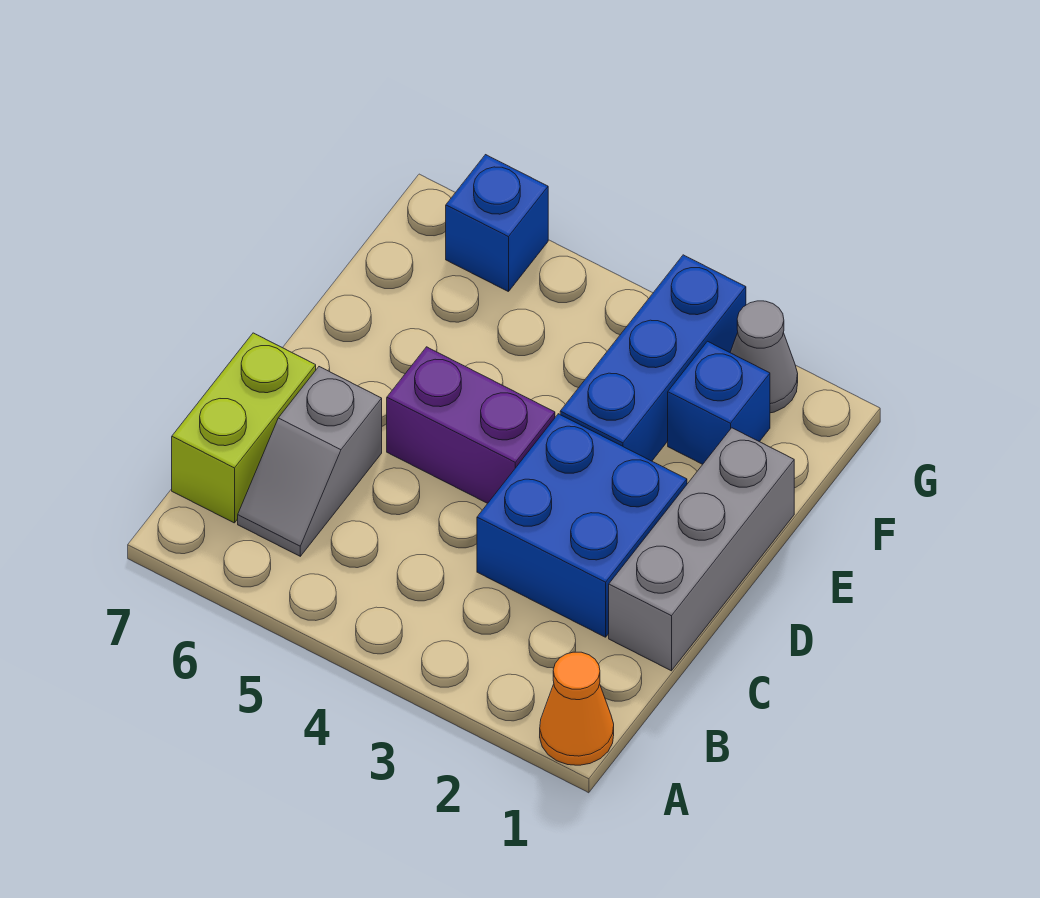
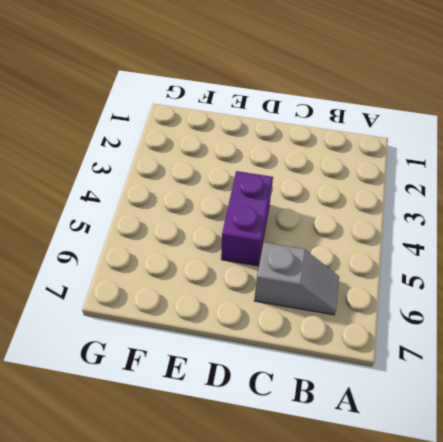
none -> orange 1x1 cone [540,652,614,765]
none -> lime 1x2 brick [172,333,316,523]

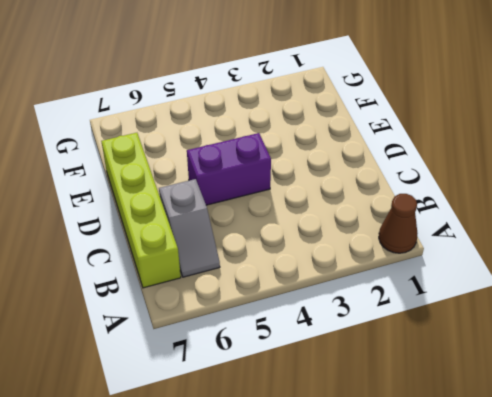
brown 1x1 cone [379,194,418,253] -> orange 1x1 cone [540,652,614,765]
lime 1x4 brick [101,133,181,288] -> lime 1x2 brick [172,333,316,523]
none -> grey 1x3 brick [609,428,794,671]
none -> blue 2x2 brick [477,414,687,637]

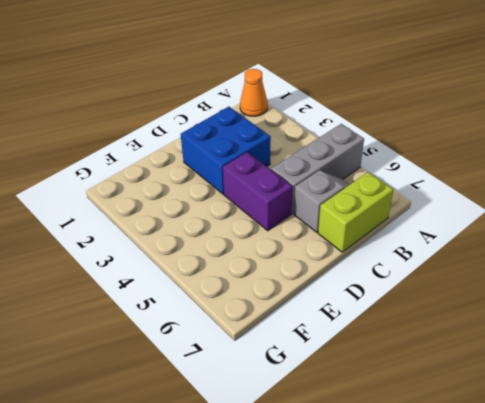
grey 1x3 brick [271,124,364,213] -> grey 1x3 brick moved to [609,428,794,671]
none -> blue 1x3 brick [560,255,746,461]
none -> blue 1x1 brick [668,341,770,464]

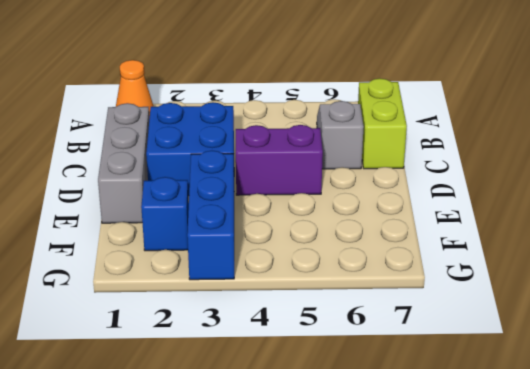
none -> grey 1x1 cone [730,301,798,413]
none -> blue 1x1 brick [446,155,548,292]

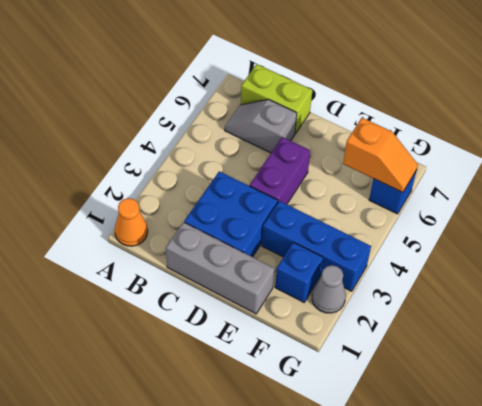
orange 1x2 slope [343,118,418,193] -> none

